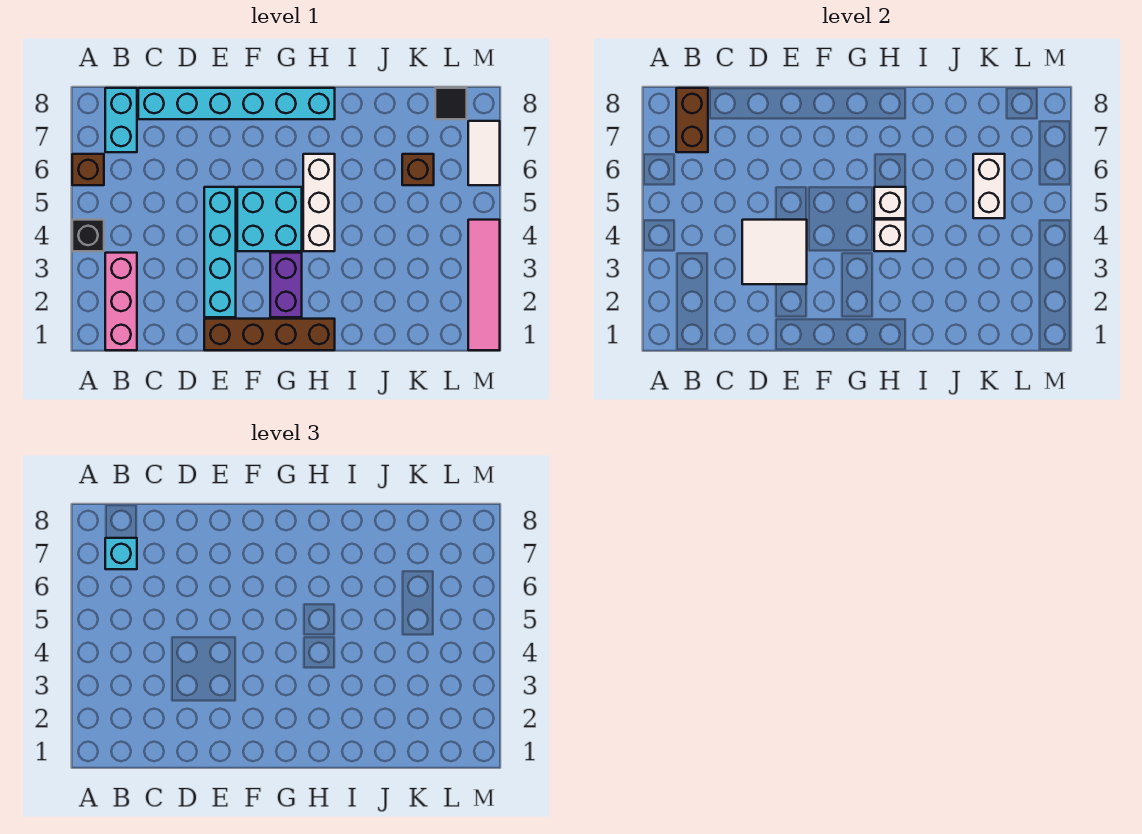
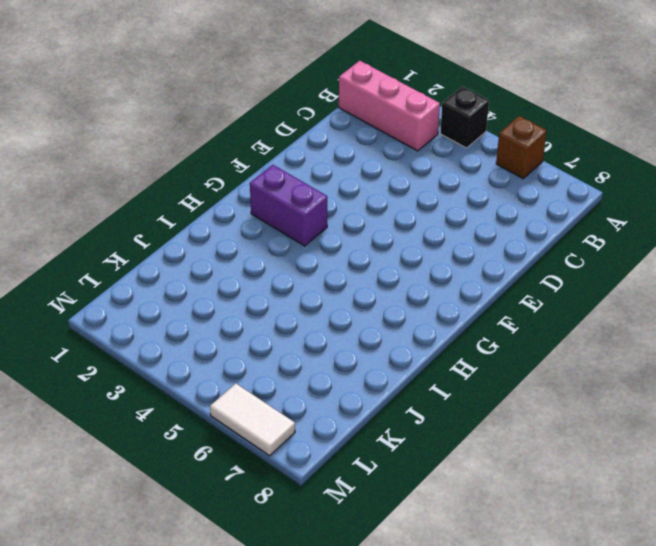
none -> cyan 1x2 brick [105,88,137,152]
none -> cyan 1x6 brick [138,88,335,119]
none -> brown 1x4 brick [204,319,335,350]

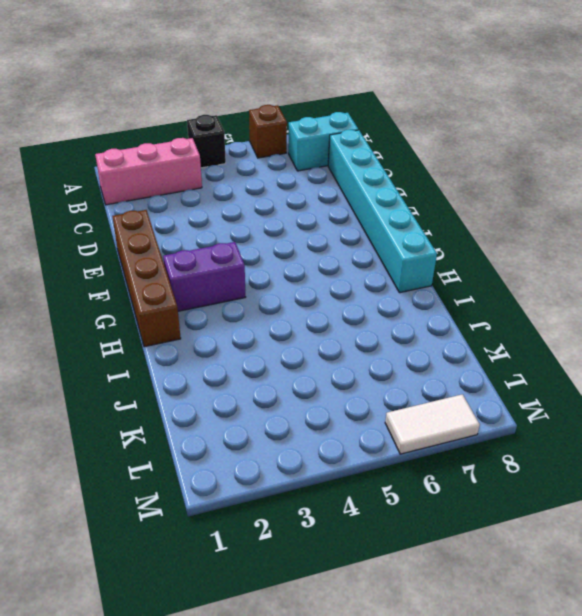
none -> cyan 1x4 brick [204,187,236,317]
none -> cyan 2x2 brick [237,187,302,251]
none -> white 1x3 brick [303,154,335,251]

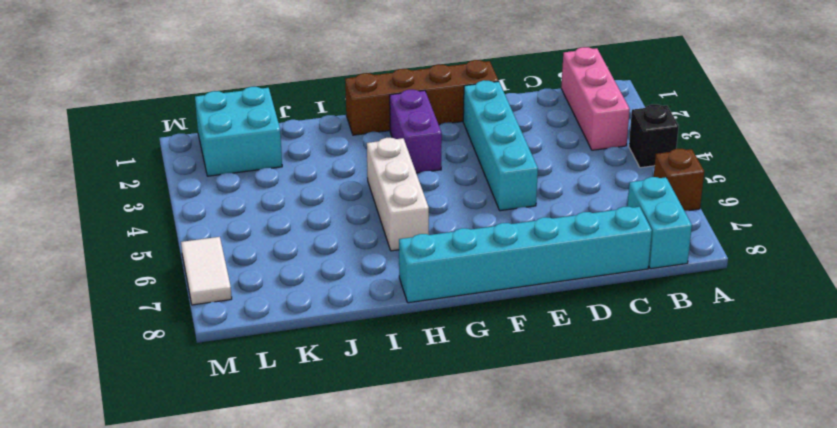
cyan 2x2 brick [195,87,282,176] -> cyan 2x2 brick moved to [237,187,302,251]
none -> brown 1x1 brick [402,154,434,185]
none -> black 1x1 tile [435,88,467,119]
none -> pink 1x4 tile [468,220,500,350]

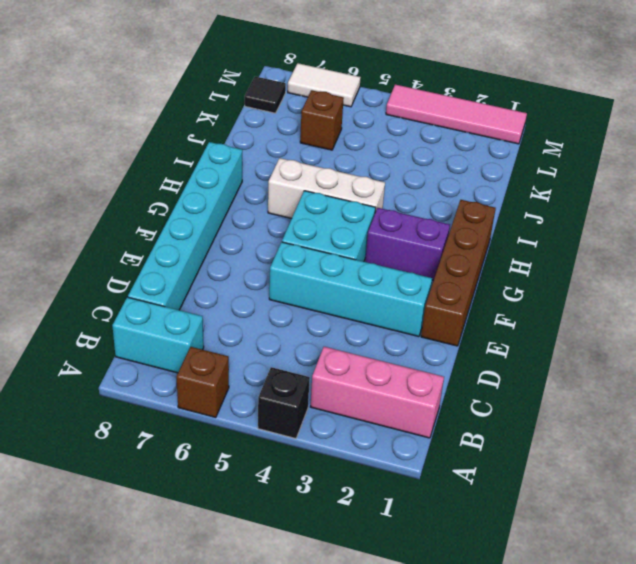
none -> brown 1x2 brick [676,88,708,152]
none -> white 2x2 tile [742,220,807,284]
none -> white 1x1 brick [874,220,906,251]

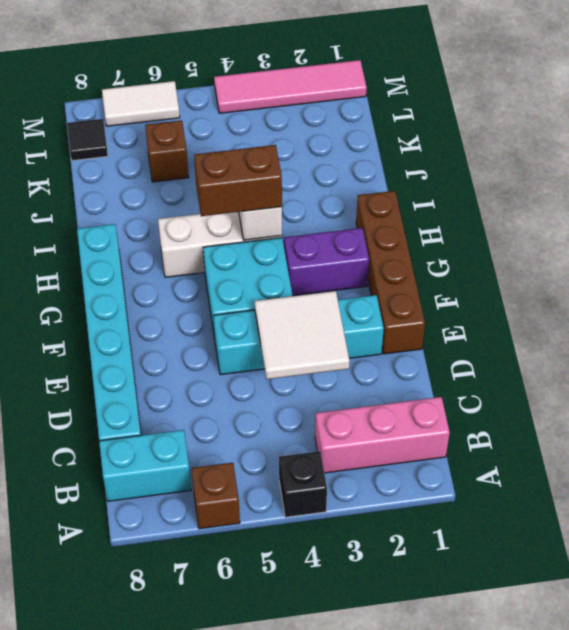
brown 1x2 brick [194,145,282,216] -> brown 1x2 brick moved to [676,88,708,152]
none -> white 1x1 brick [874,187,906,218]
none -> white 1x2 brick [973,154,1005,218]
none -> cyan 1x1 brick [105,538,137,569]

